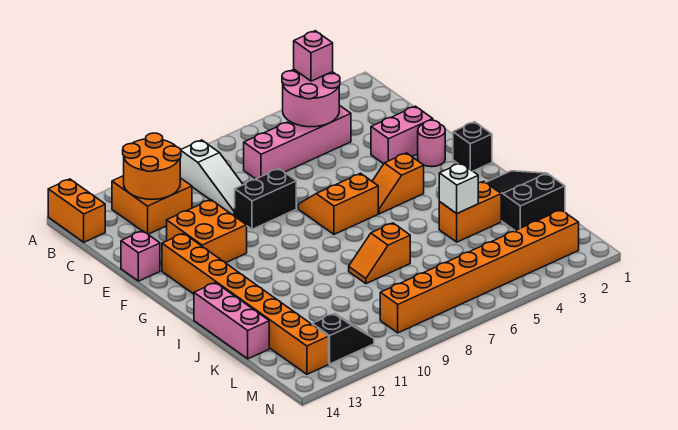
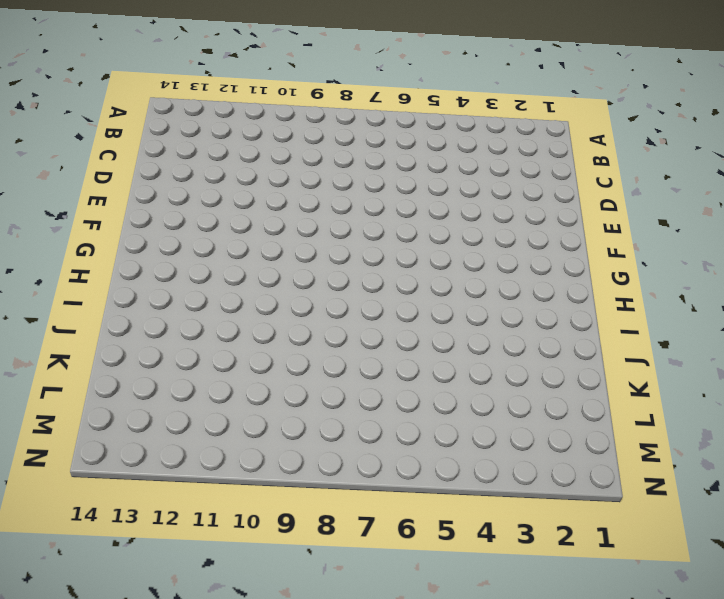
none -> orange 1x2 brick [48,179,105,242]
none -> white 1x3 slope [180,140,243,216]
none -> orange 2x2 brick [112,176,192,234]

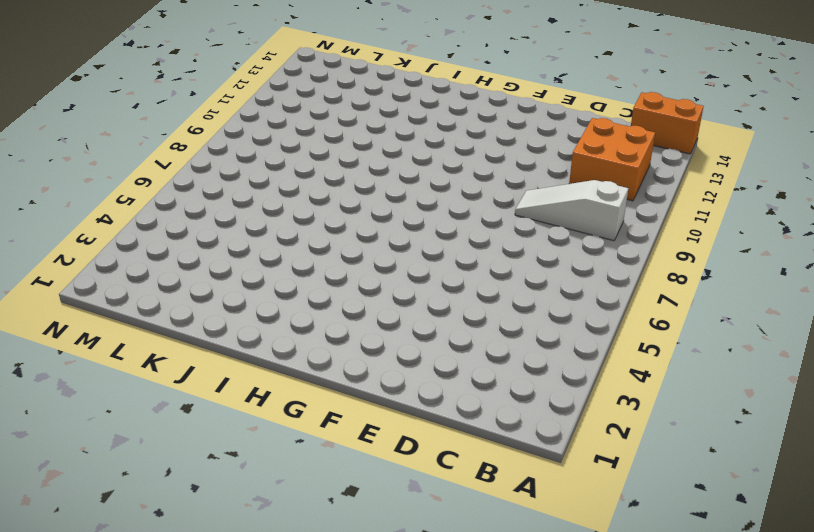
none -> pink 1x4 brick [244,105,351,179]
none -> pink 1x2 brick [371,106,433,164]
none -> black 1x2 brick [235,169,296,229]

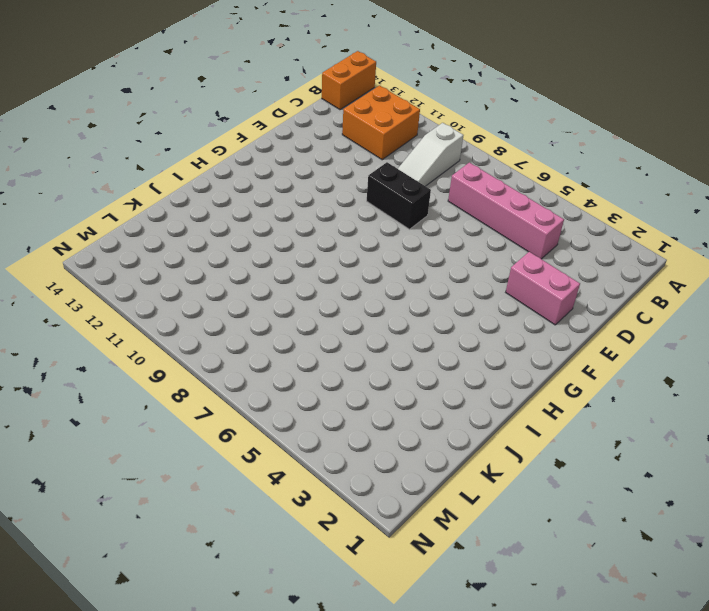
none -> orange 2x2 brick [167,200,247,263]
none -> pink 1x1 brick [121,231,160,281]
none -> pink 1x1 round brick [418,120,445,167]

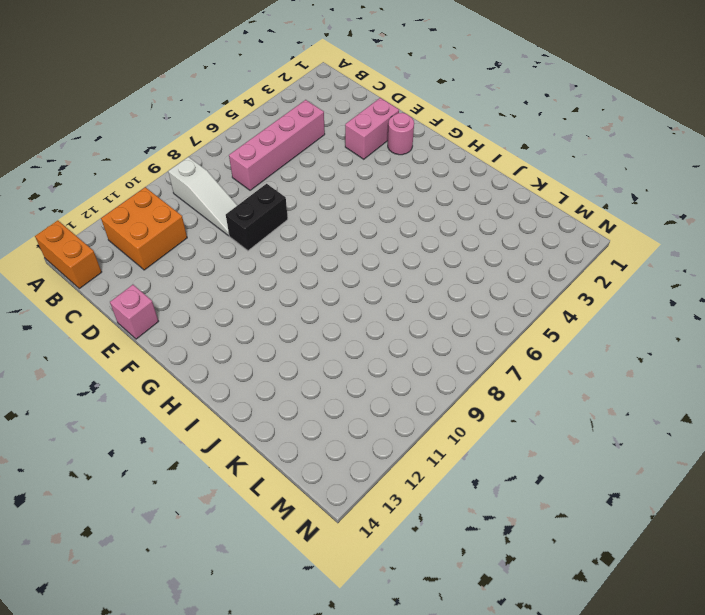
none -> orange 2x2 brick [167,200,247,263]
none -> orange 2x2 slope [298,173,378,234]
none -> orange 1x8 brick [162,233,329,374]

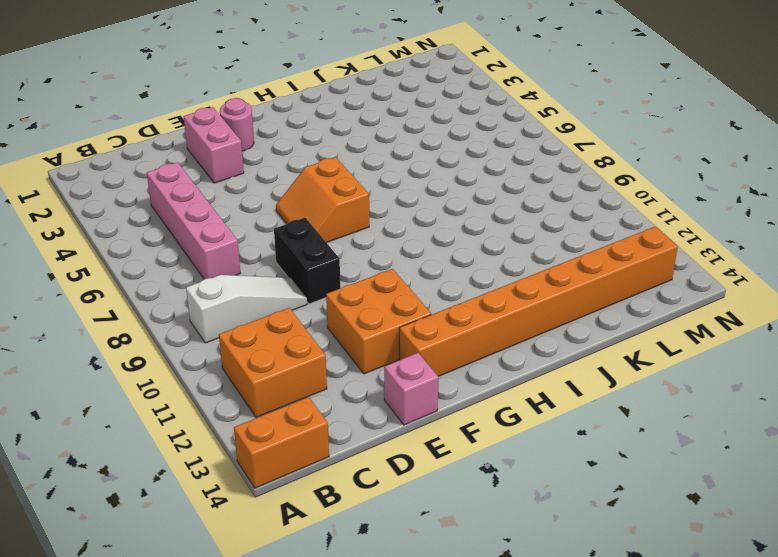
none -> black 1x1 brick [453,122,492,171]
none -> orange 1x2 slope [372,153,424,214]
none -> black 2x3 slope [486,171,565,231]

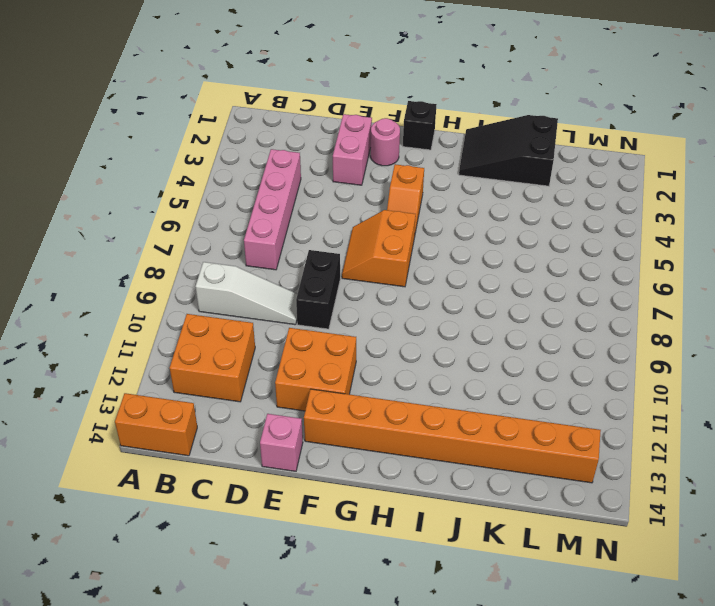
none -> pink 1x3 brick [194,283,269,359]
none -> orange 1x2 brick [439,181,501,242]
none -> orange 1x2 slope [349,223,410,284]

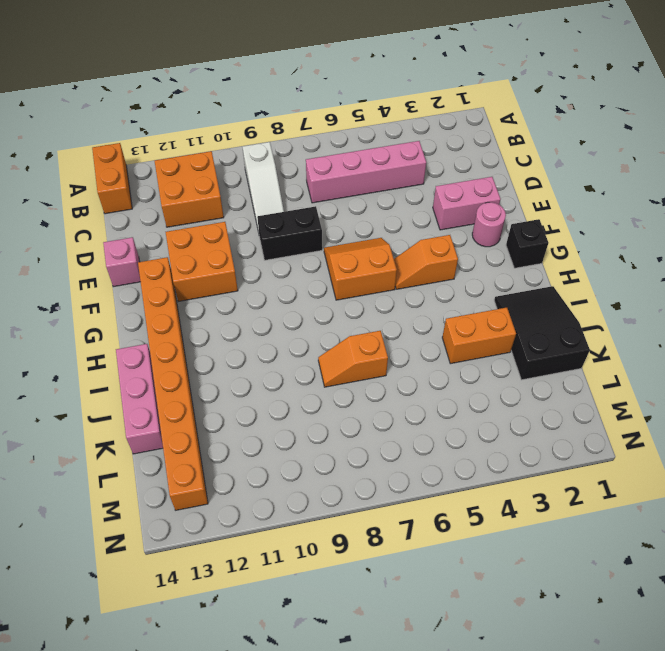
none -> orange 1x8 brick [380,210,579,333]
none -> black 1x2 slope [312,313,374,364]
none -> pink 2x2 round brick [282,69,340,127]

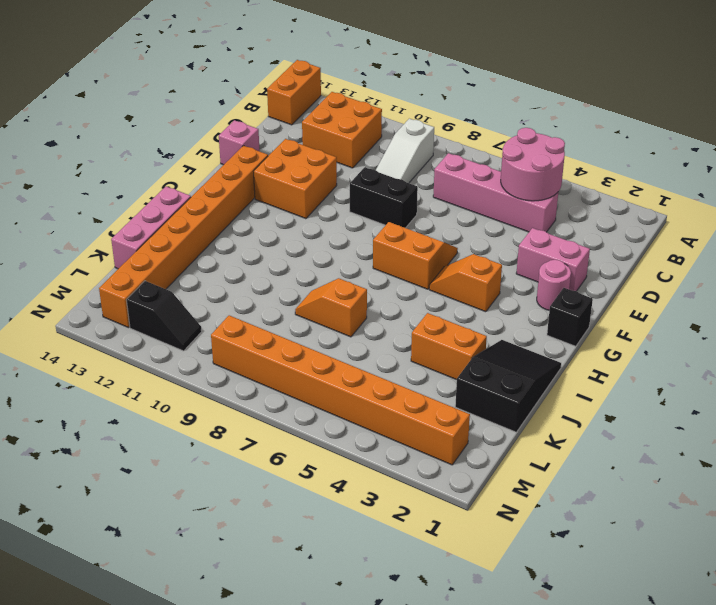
none -> orange 2x2 round brick [123,133,181,199]
none -> white 1x1 brick [439,163,478,213]
none -> pink 1x1 brick [294,31,333,81]

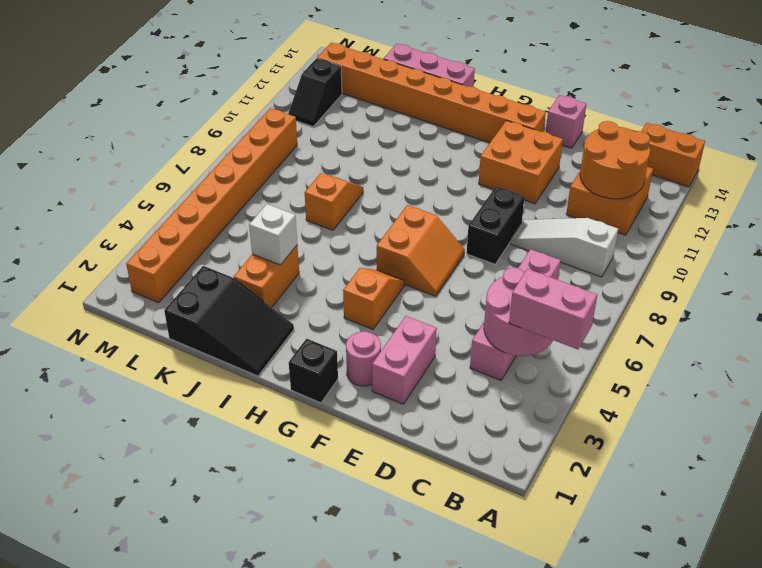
pink 1x2 brick [509,269,597,349] -> pink 1x1 brick [294,31,333,81]

